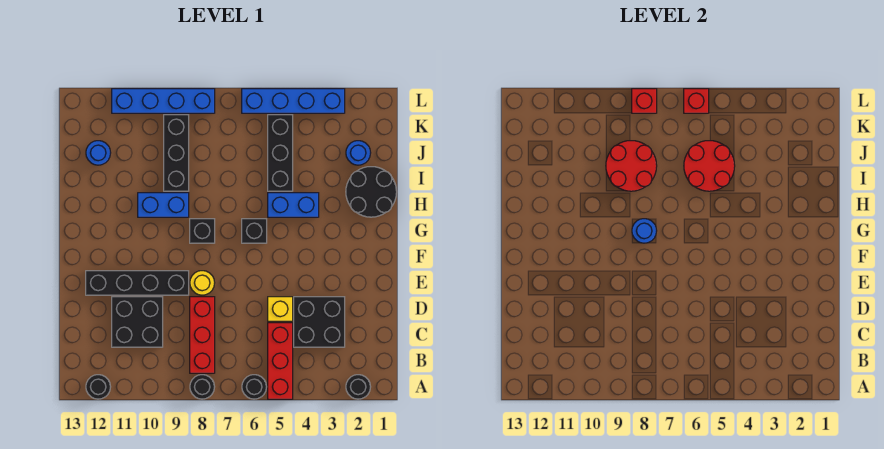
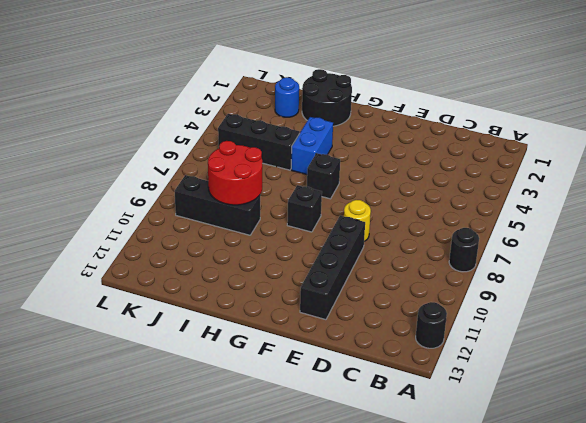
none -> black 1x1 round brick [346,375,371,399]
none -> red 1x3 brick [268,323,293,399]
none -> black 1x1 round brick [242,375,267,399]

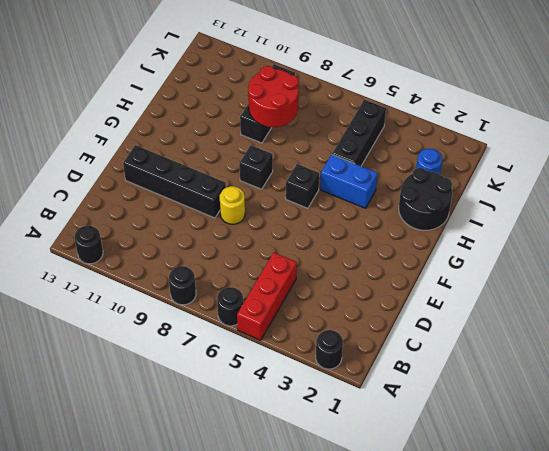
none -> red 1x3 brick [190,297,215,373]
none -> black 2x2 brick [294,297,345,347]
none -> black 2x2 brick [112,297,163,347]

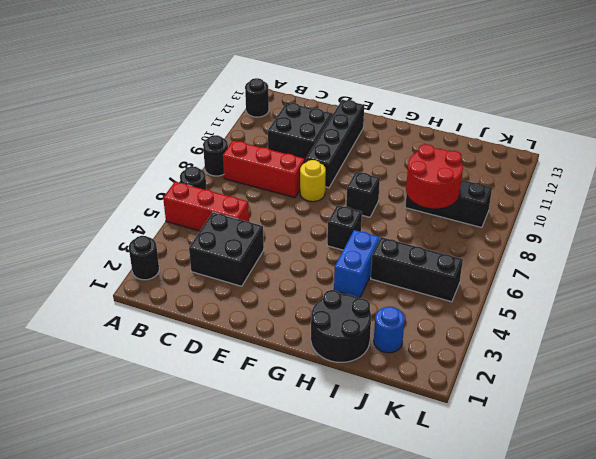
none -> yellow 1x1 brick [268,297,293,321]
none -> blue 1x2 brick [138,193,189,217]
none -> blue 1x1 round brick [86,141,111,165]

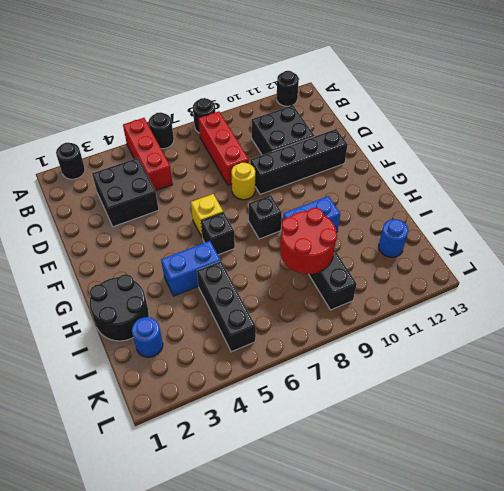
yellow 1x1 brick [191,194,223,237] -> yellow 1x1 brick moved to [268,297,293,321]
none -> blue 1x4 brick [242,89,345,113]
none -> blue 1x4 brick [112,89,215,113]
none -> blue 1x1 round brick [632,219,657,243]

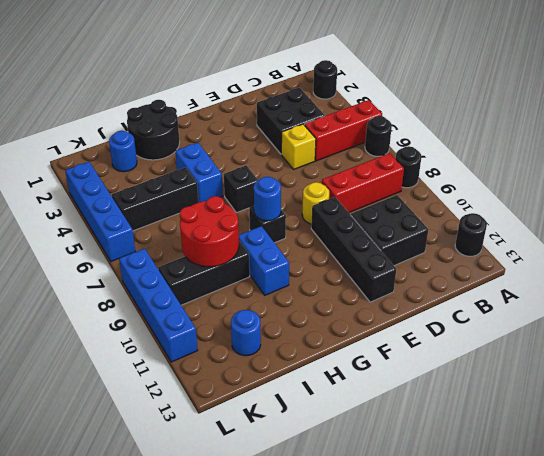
none -> red 2x2 round brick [684,141,735,191]
none -> red 1x1 brick [684,89,709,113]
none -> red 1x1 brick [632,89,657,113]

